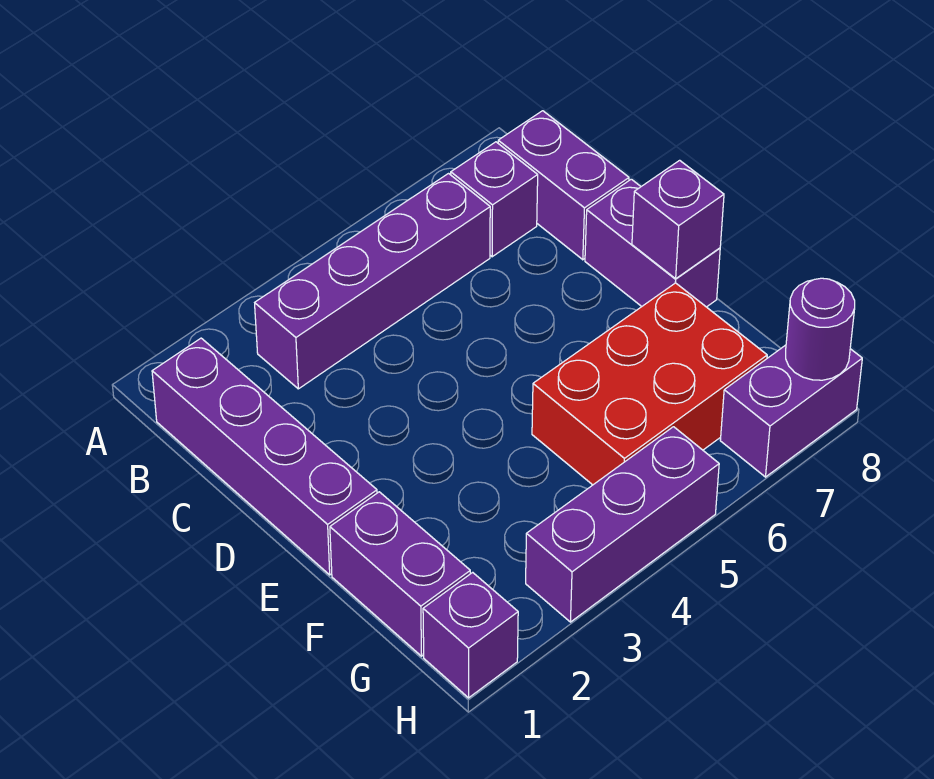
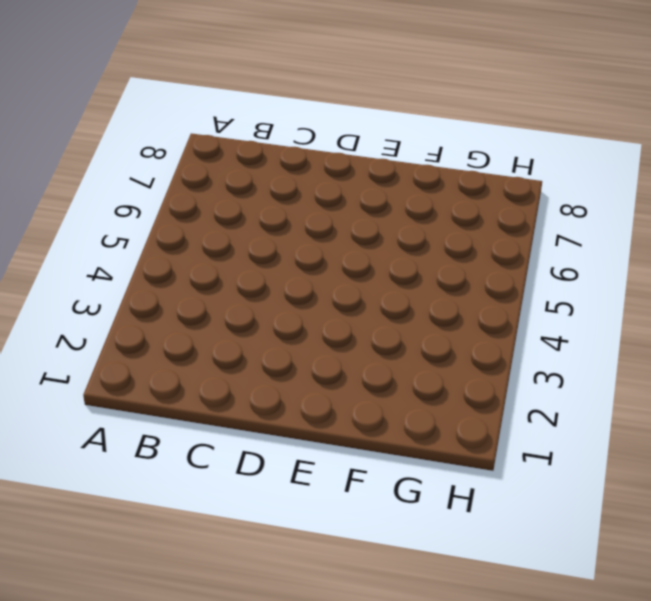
none -> purple 1x4 brick [152,338,377,575]
none -> purple 1x4 brick [255,174,490,389]
none -> purple 1x1 brick [451,142,538,257]

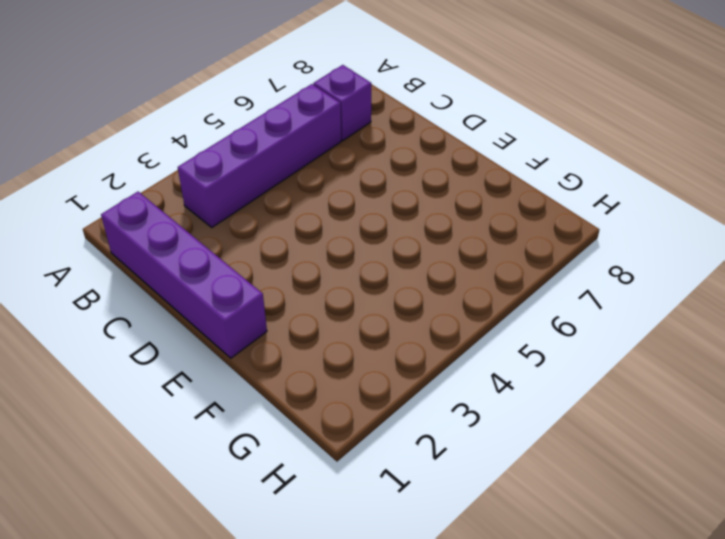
none -> purple 1x2 brick [498,111,629,260]
none -> purple 1x2 brick [585,179,720,307]
none -> purple 1x2 brick [330,492,470,656]

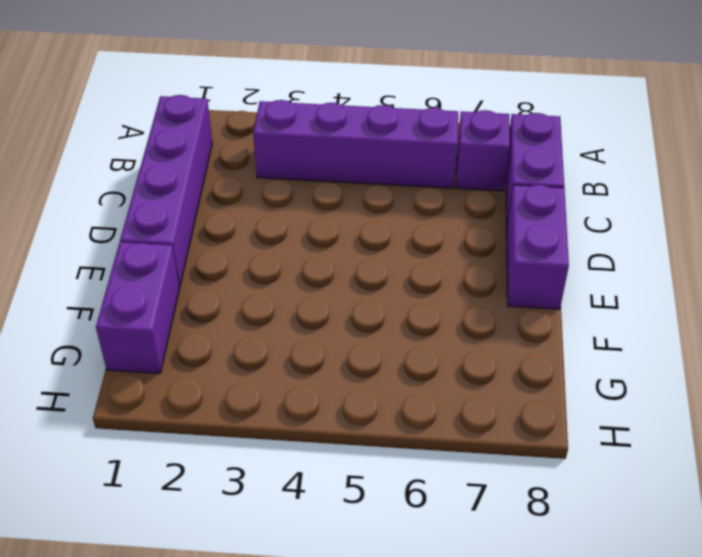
none -> red 2x3 brick [532,283,767,485]
none -> purple 1x1 brick [423,572,518,698]
none -> purple 1x3 brick [526,427,719,622]

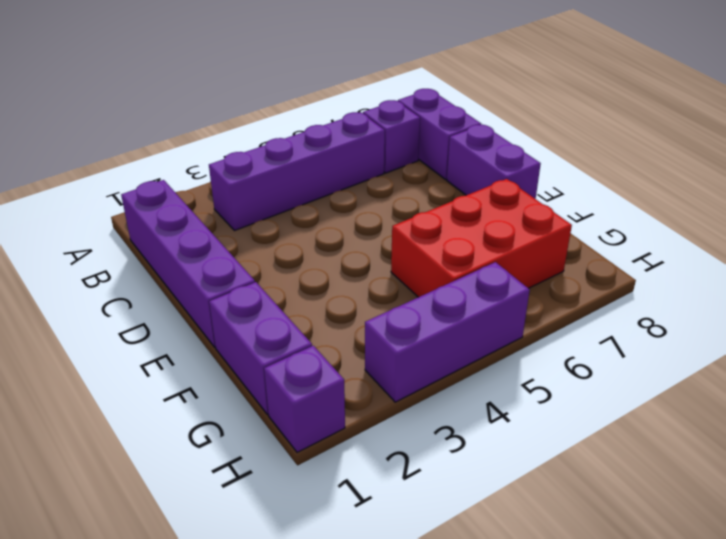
none -> purple 1x2 brick [720,345,862,477]
none -> purple 1x1 brick [632,160,724,279]
none -> purple 1x1 round brick [786,278,855,380]

